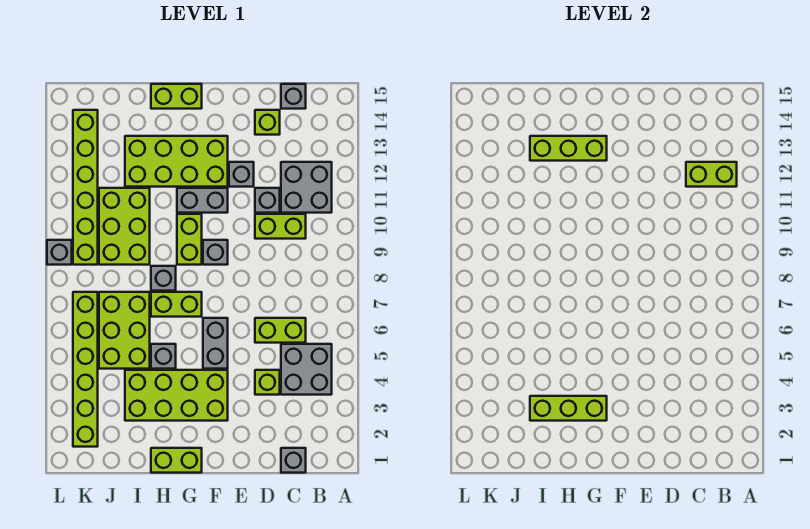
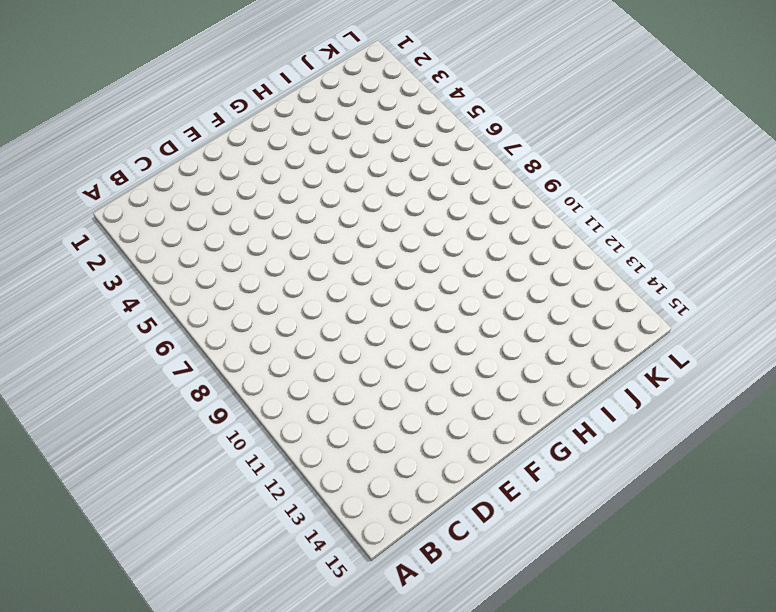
none -> grey 2x2 brick [281,344,332,395]
none -> grey 2x2 brick [281,162,332,213]
none -> grey 1x1 brick [281,448,306,473]

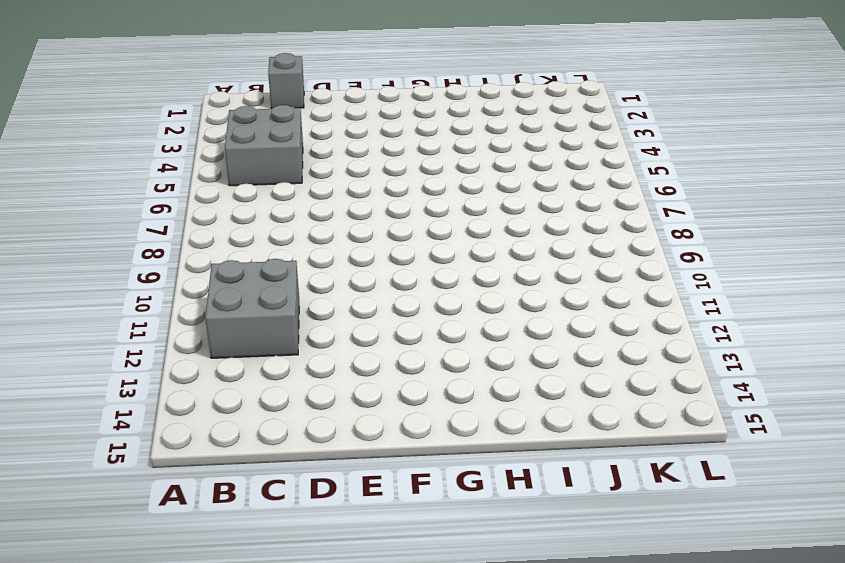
none -> lime 1x2 brick [255,318,306,343]
none -> lime 1x2 brick [255,214,306,239]
none -> grey 1x1 brick [281,84,306,109]

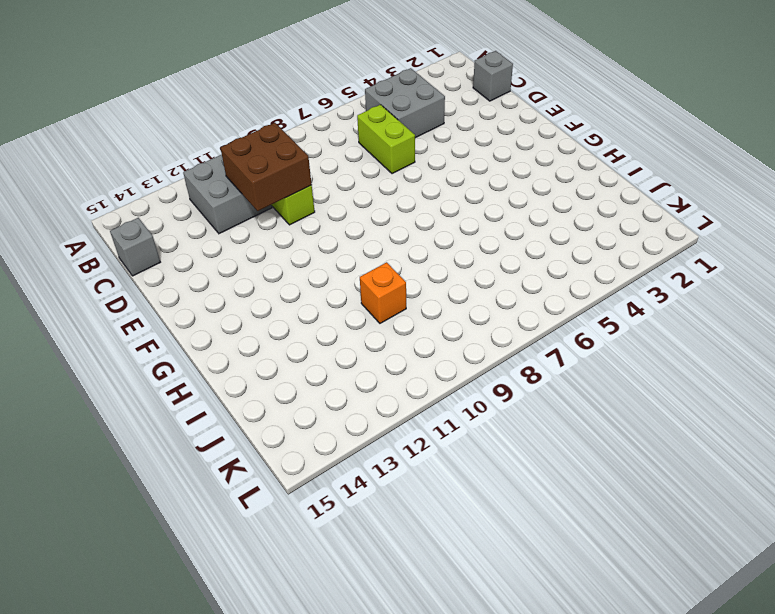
brown 2x2 brick [220,123,312,211] -> none
orange 1x1 brick [360,262,406,323] -> lime 2x3 brick [99,188,150,265]
none -> lime 1x1 brick [255,370,280,395]
none -> grey 1x1 brick [255,188,280,213]
none -> lime 1x1 brick [255,110,280,135]

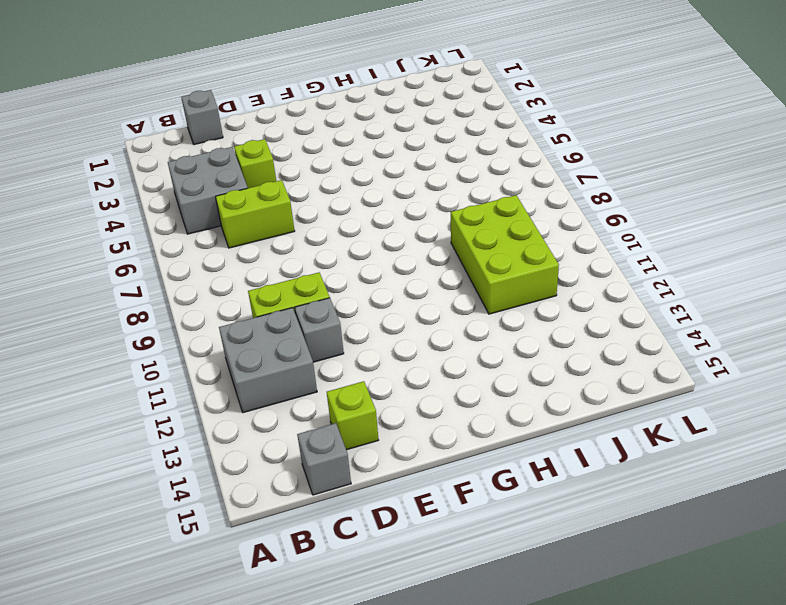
none -> grey 1x1 brick [229,162,254,187]
none -> lime 2x4 brick [125,370,228,421]
none -> grey 1x2 brick [203,318,228,369]

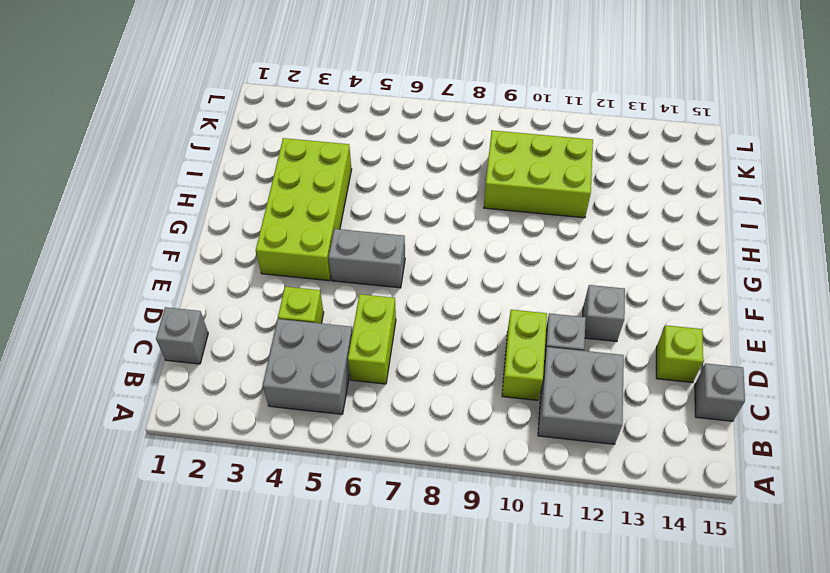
none -> grey 1x1 brick [203,240,228,265]
none -> grey 1x2 brick [177,188,228,213]
none -> lime 2x4 brick [125,136,228,187]

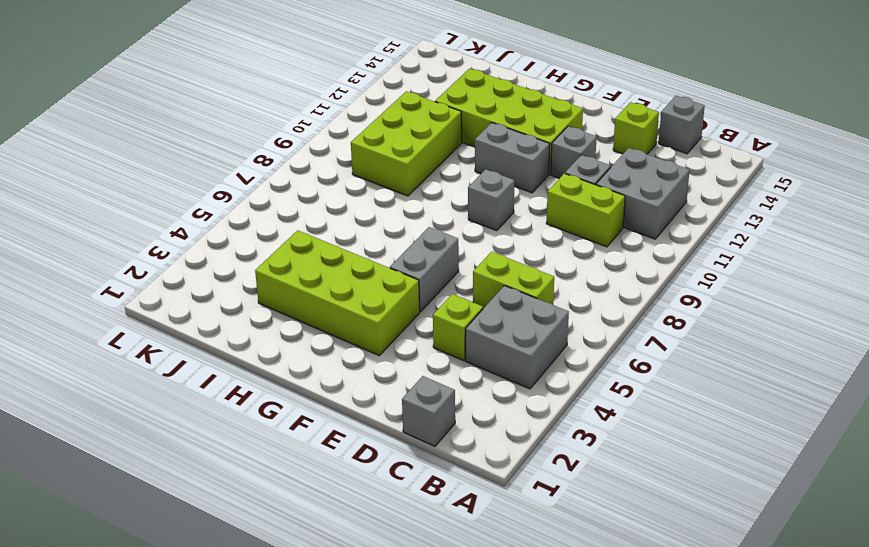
none -> lime 1x2 brick [151,448,202,473]
none -> lime 1x2 brick [151,292,202,317]
none -> lime 1x2 brick [177,214,202,265]

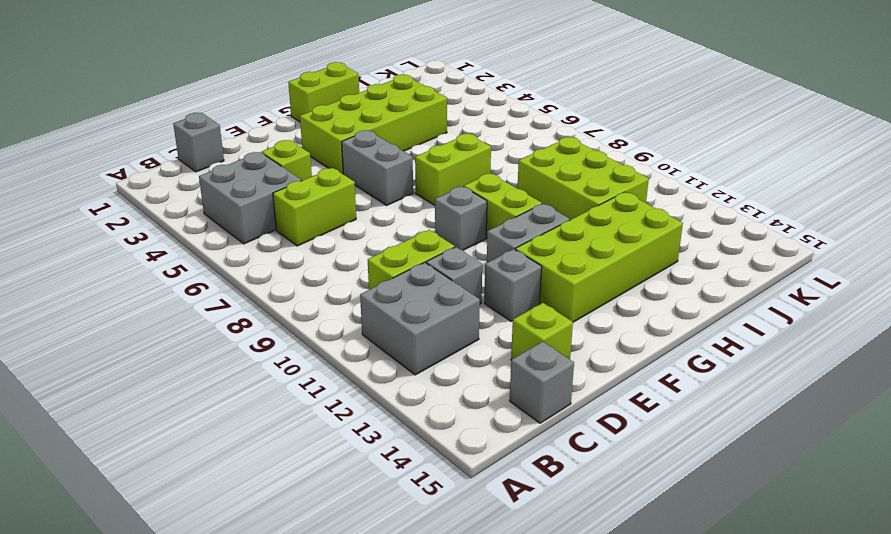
none -> lime 1x2 brick [151,84,202,109]
none -> grey 1x1 brick [151,344,176,369]
none -> grey 1x1 brick [151,266,176,291]

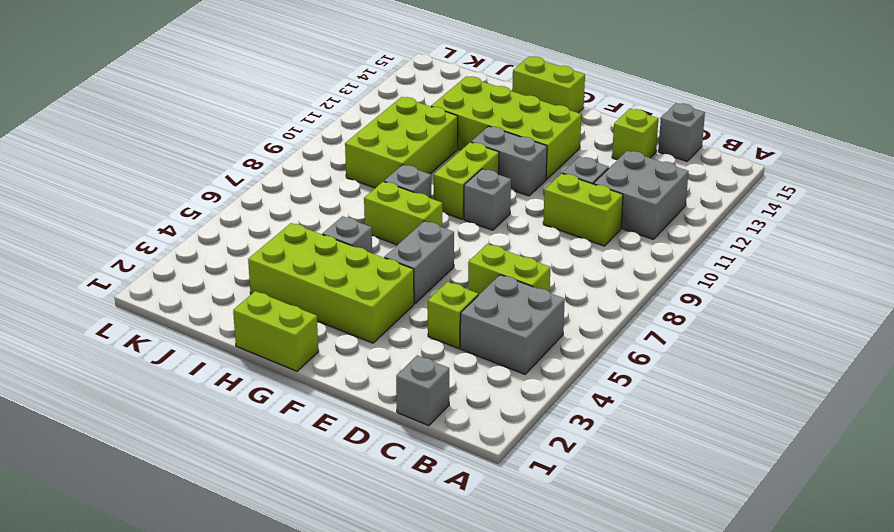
none -> grey 1x1 brick [229,162,254,187]
none -> lime 2x3 brick [99,292,150,369]
none -> lime 1x6 brick [73,292,98,447]

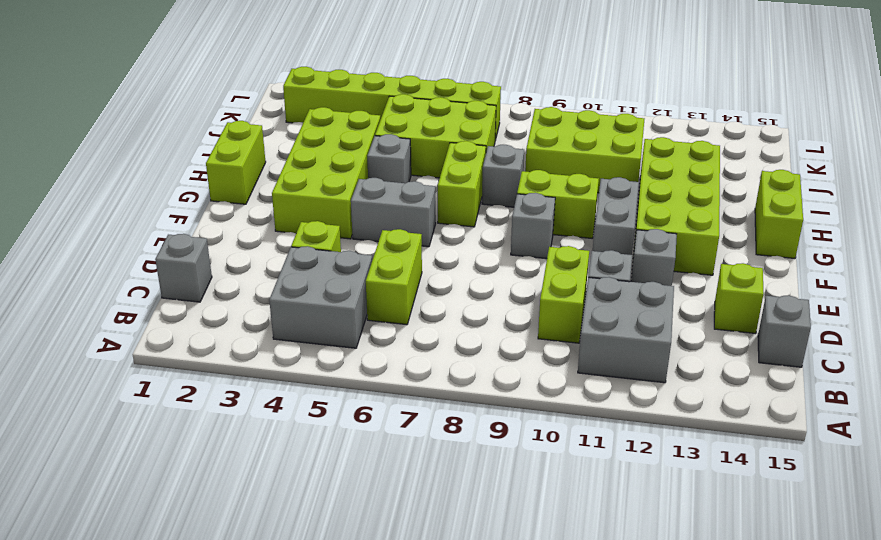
none -> lime 1x6 brick [73,110,98,265]
none -> grey 1x1 brick [47,240,72,265]
none -> lime 1x2 brick [686,162,737,187]

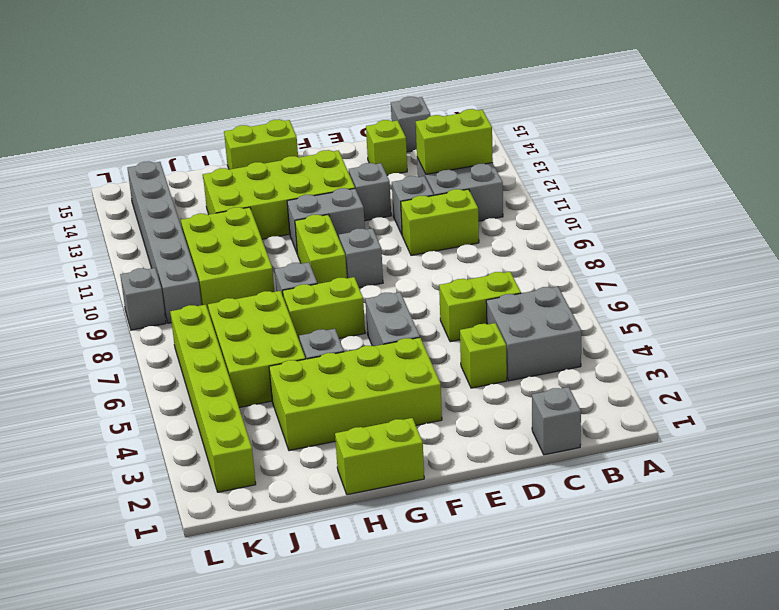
grey 1x6 brick [128,161,201,323] -> lime 1x6 brick [73,110,98,265]
none -> lime 1x3 brick [530,396,607,421]
none -> lime 1x3 brick [530,136,607,161]

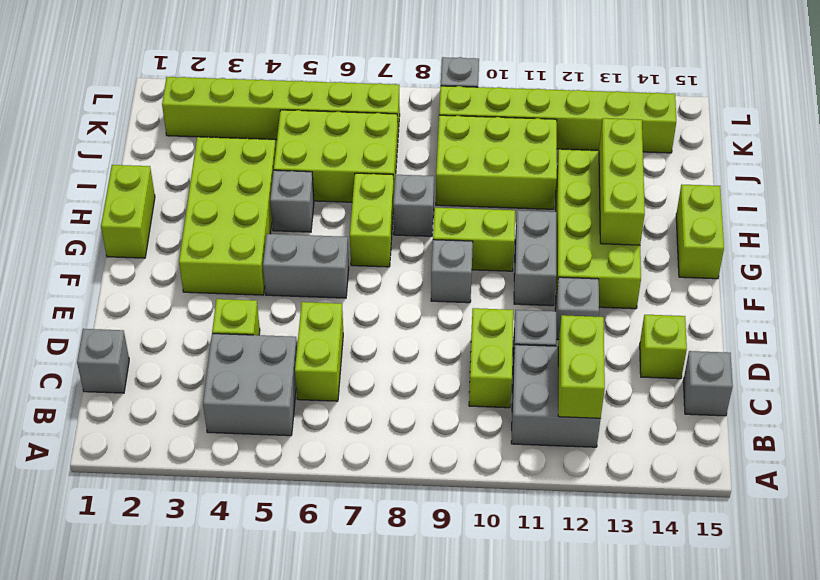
none -> lime 1x3 brick [530,396,607,421]

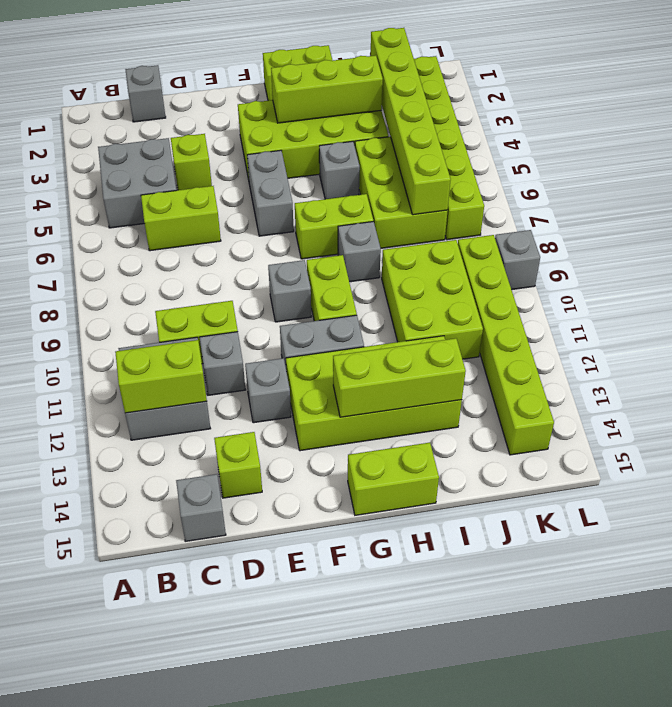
lime 1x6 brick [371,28,451,215] -> none

